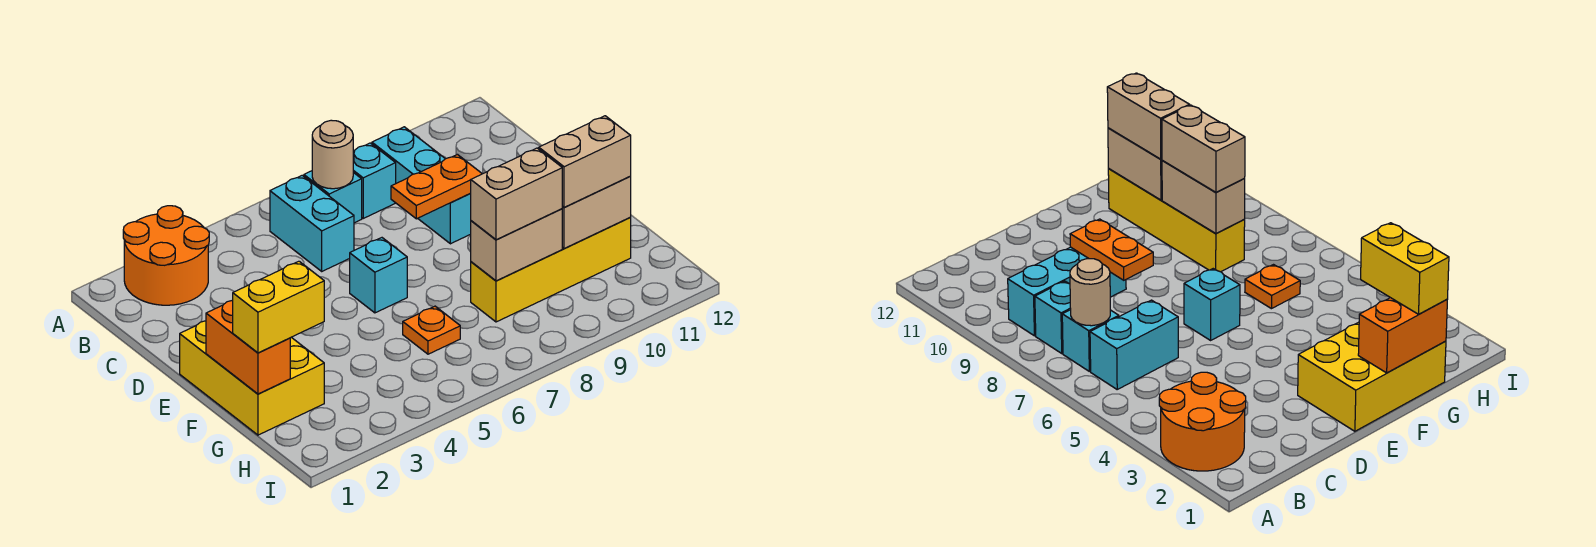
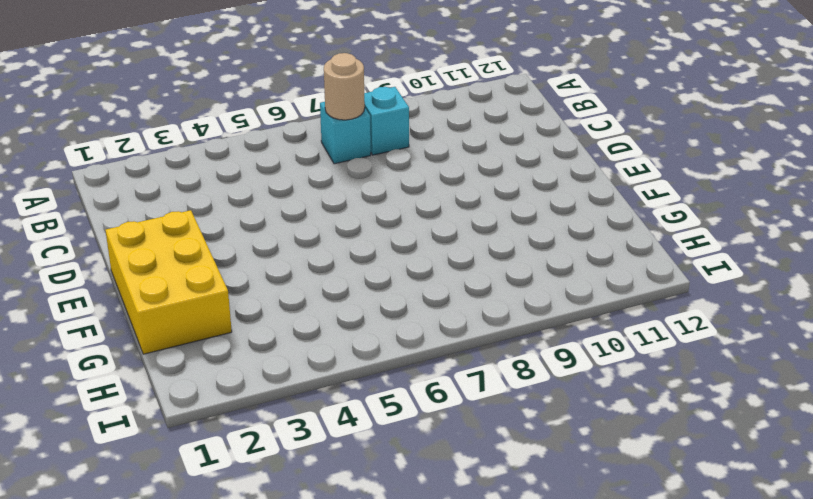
none -> orange 2x2 round brick [123,206,209,305]
none -> cyan 1x2 brick [270,175,354,271]
none -> cyan 1x3 brick [372,127,471,244]

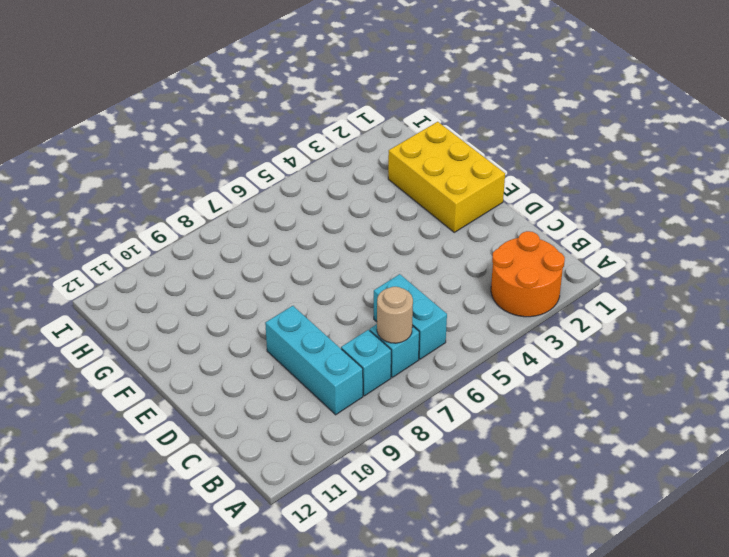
none -> cyan 1x1 brick [350,238,407,313]
none -> orange 1x1 plate [403,306,460,354]
none -> yellow 1x4 brick [471,218,631,322]

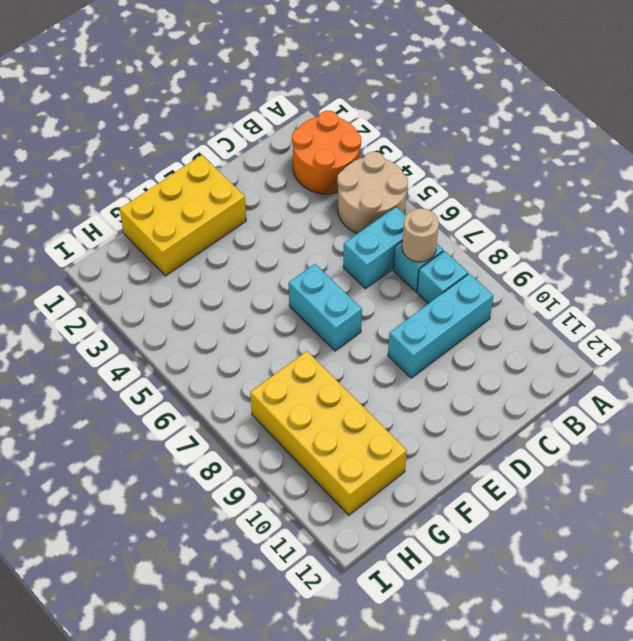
tan 2x2 round brick [337,152,408,234] -> none
cyan 1x2 brick [289,264,362,351] -> cyan 1x1 brick [350,238,407,313]
yellow 2x4 brick [250,351,407,515] -> yellow 1x4 brick [471,218,631,322]
none -> orange 1x1 plate [403,306,460,354]
none -> orange 1x2 plate [391,155,482,219]
none -> orange 1x2 brick [206,300,290,394]

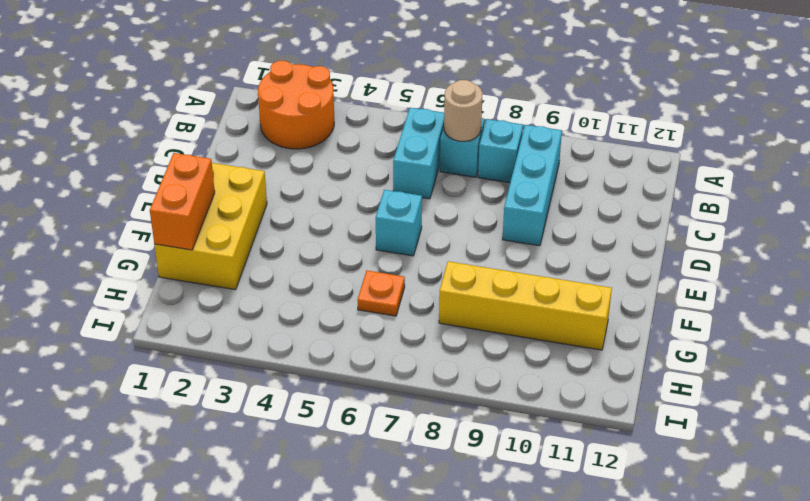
none -> orange 1x2 plate [391,155,482,219]
none -> tan 1x2 brick [471,209,562,281]
none -> tan 1x2 brick [562,177,631,249]

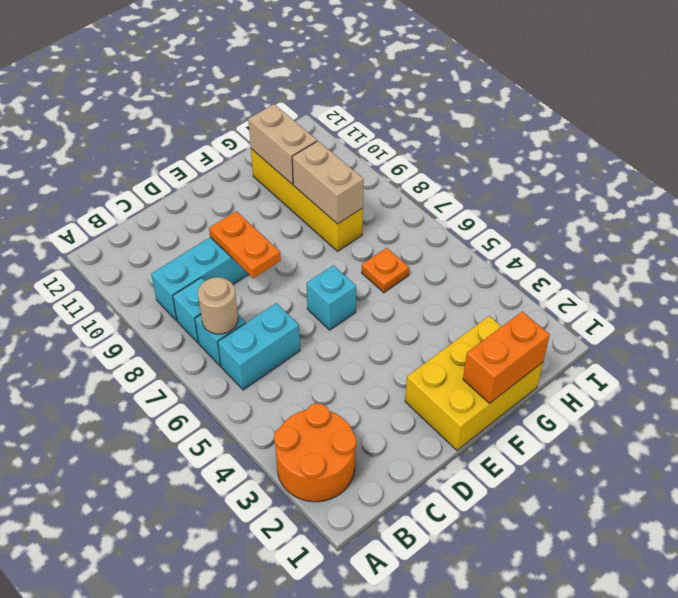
none -> yellow 1x2 brick [233,261,324,353]
none -> tan 1x2 brick [470,148,562,240]
none -> tan 1x2 brick [539,116,631,208]

